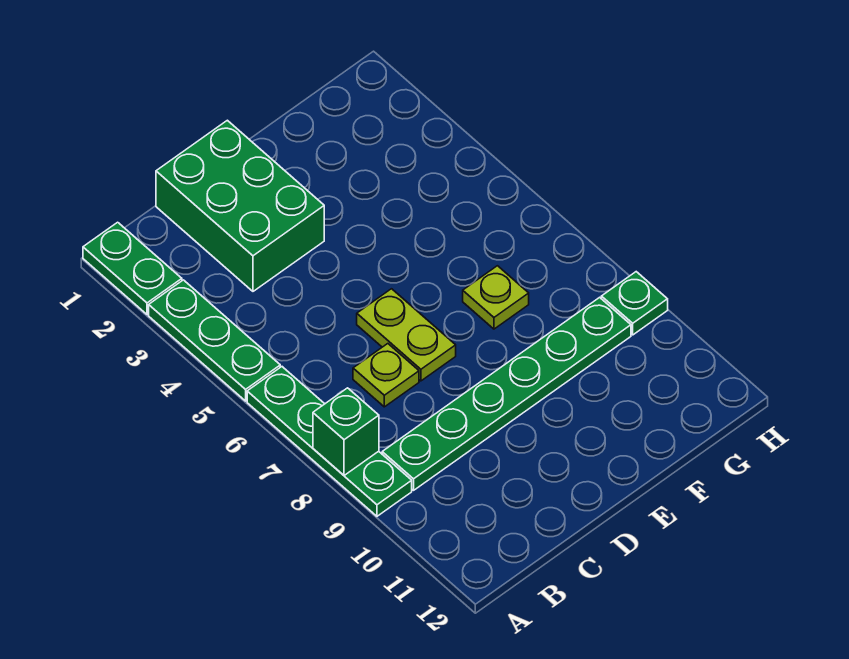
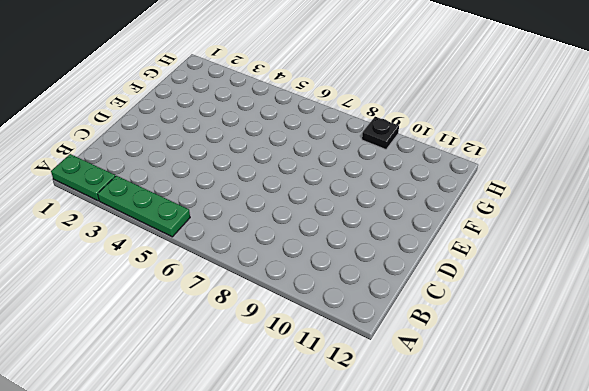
black 1x1 plate [362,117,399,149] -> green 1x1 plate [601,272,668,335]
none -> green 1x4 plate [247,367,412,516]
none -> green 1x6 plate [382,297,631,490]

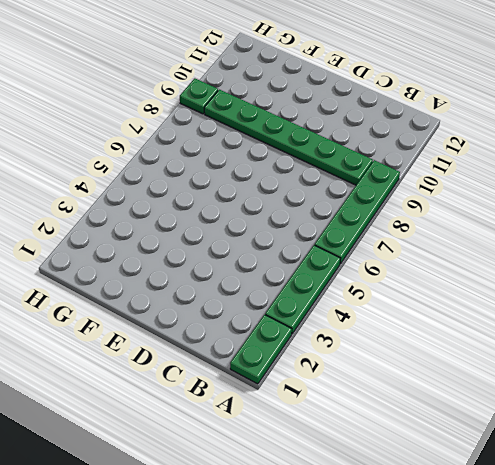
none -> green 2x3 brick [156,120,324,291]
none -> lime 1x1 plate [353,344,419,407]

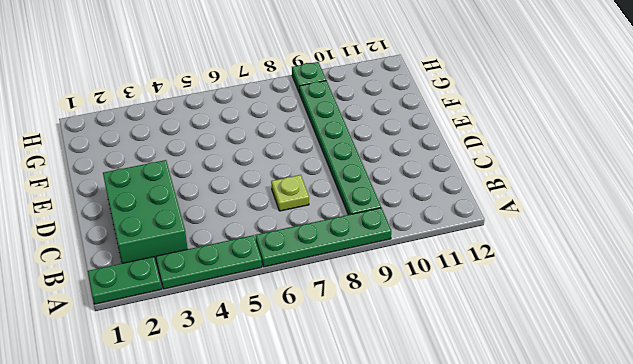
green 2x3 brick [103,160,188,263] -> green 2x3 brick turned to [156,120,324,291]
none -> lime 1x2 plate [357,289,456,381]
none -> lime 1x1 plate [463,266,529,329]

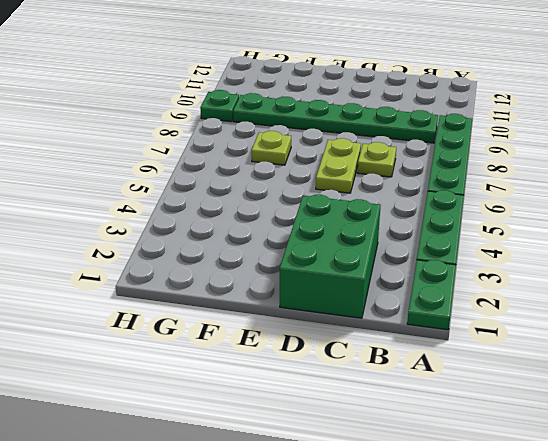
none -> green 1x1 brick [313,388,379,475]

